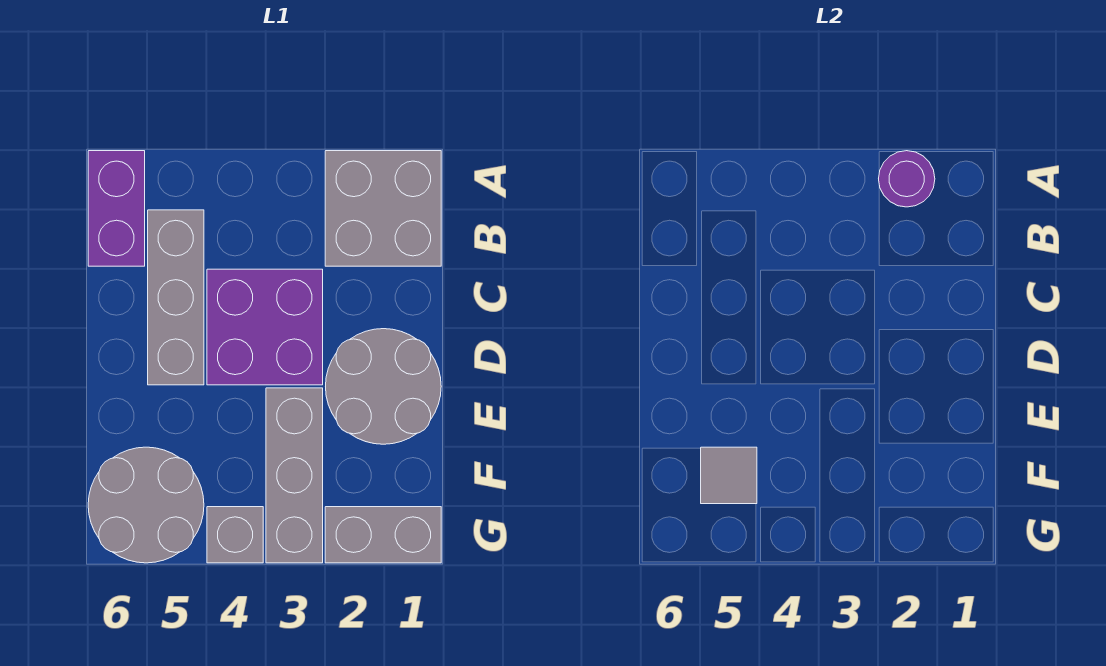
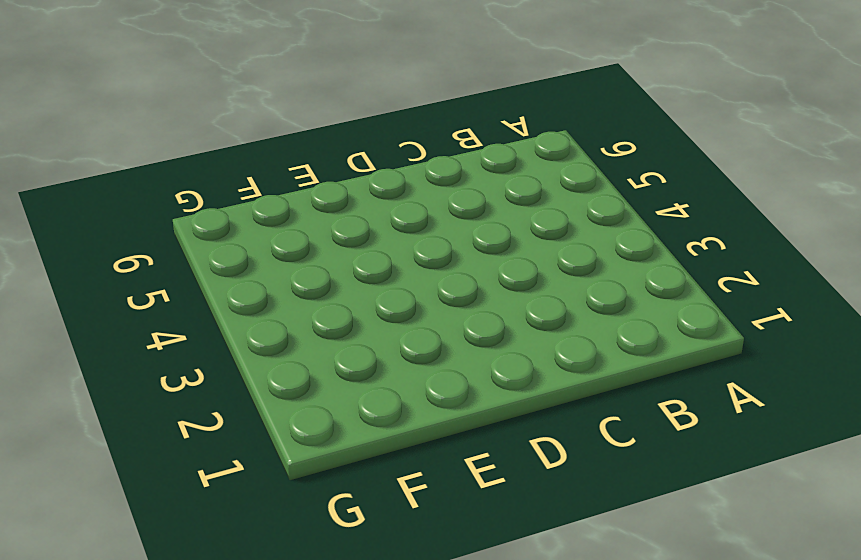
none -> grey 2x2 brick [325,151,441,266]
none -> purple 1x2 brick [88,151,145,266]

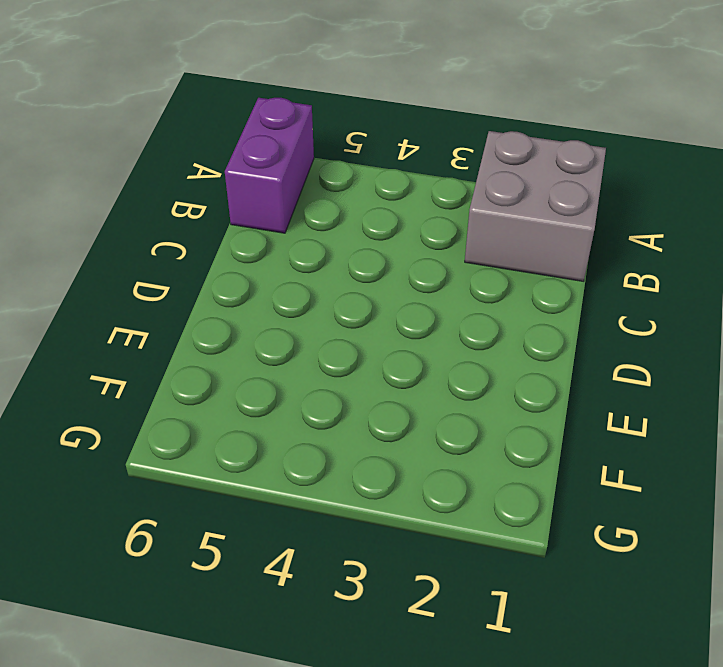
none -> grey 1x3 brick [148,210,204,385]
none -> purple 2x2 brick [207,269,323,385]

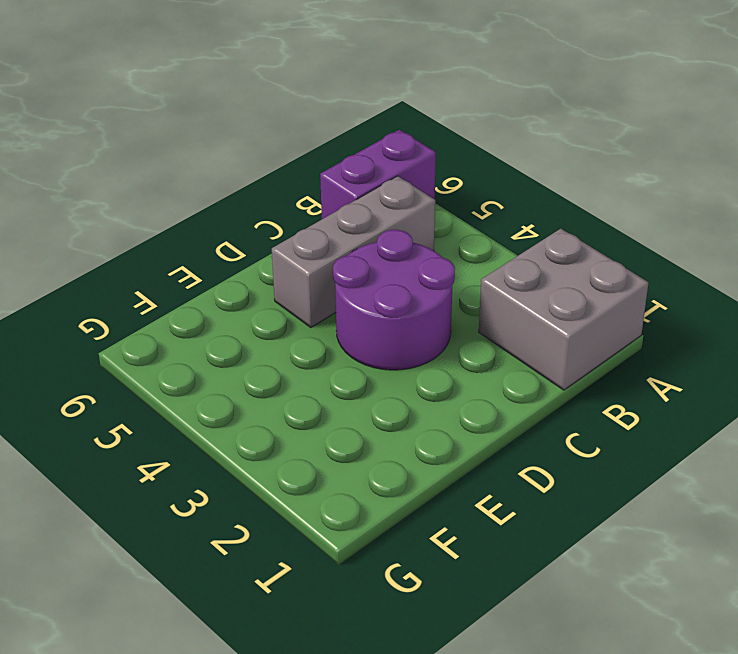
purple 2x2 round brick [333,230,455,370] -> purple 2x2 brick [207,269,323,385]
none -> grey 2x2 round brick [326,329,441,444]
none -> grey 1x3 brick [266,388,323,563]

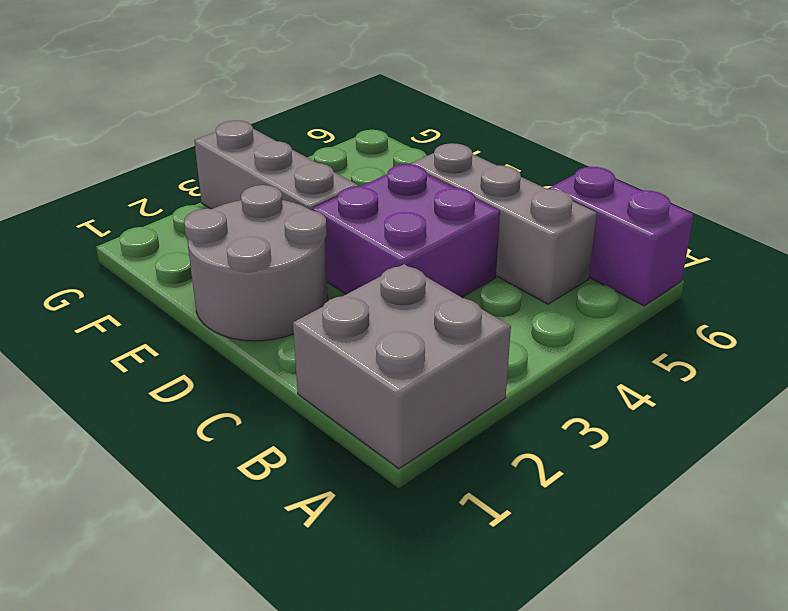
none -> grey 2x2 round brick [88,447,204,563]
none -> grey 1x2 brick [325,507,441,563]

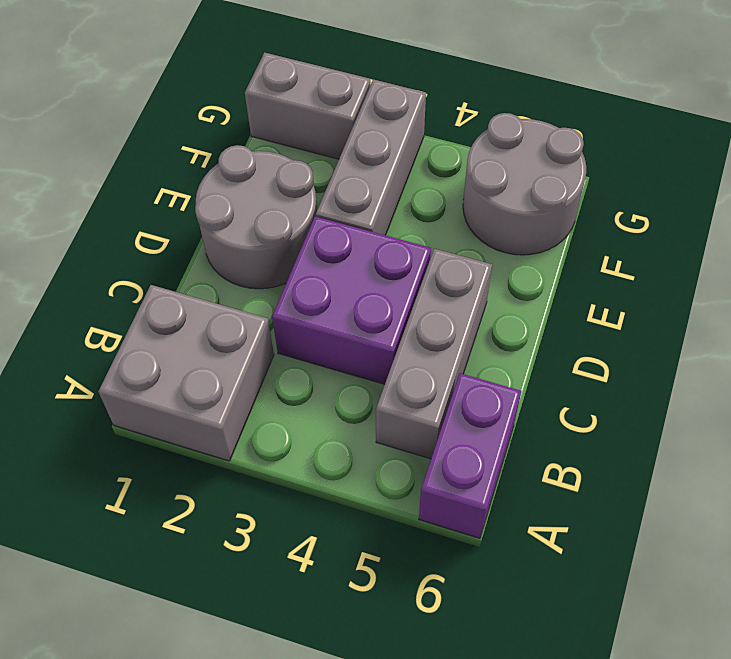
none -> grey 1x1 brick [207,507,263,563]
none -> purple 1x1 round brick [879,151,935,207]

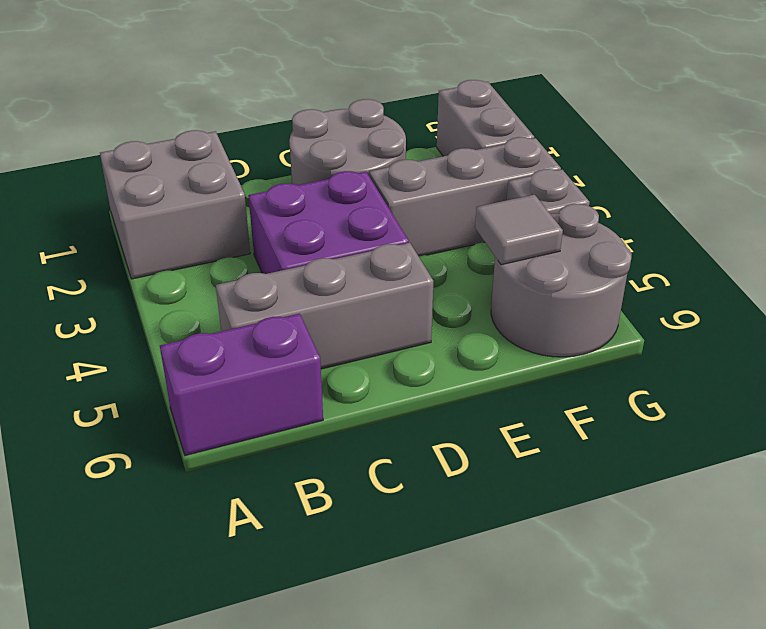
none -> purple 1x1 round brick [879,151,935,207]

